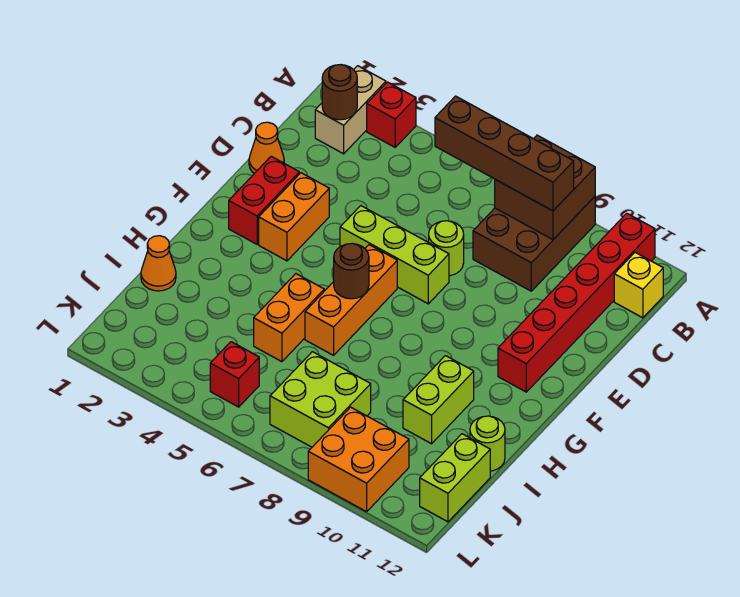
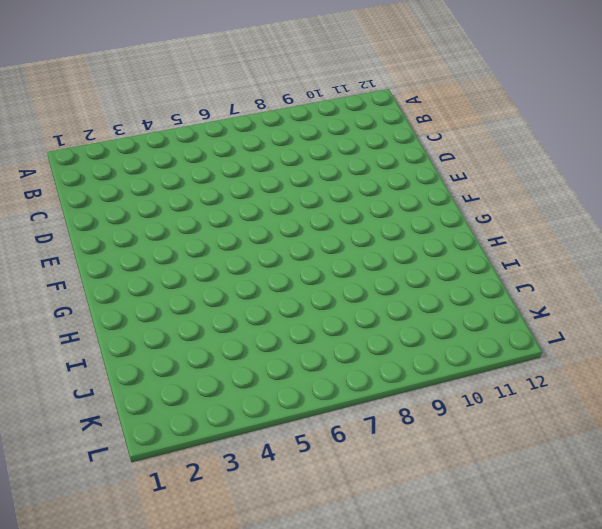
none -> tan 1x2 brick [315,66,386,154]
none -> red 1x1 brick [367,82,416,147]
none -> brown 2x3 brick [473,197,595,291]

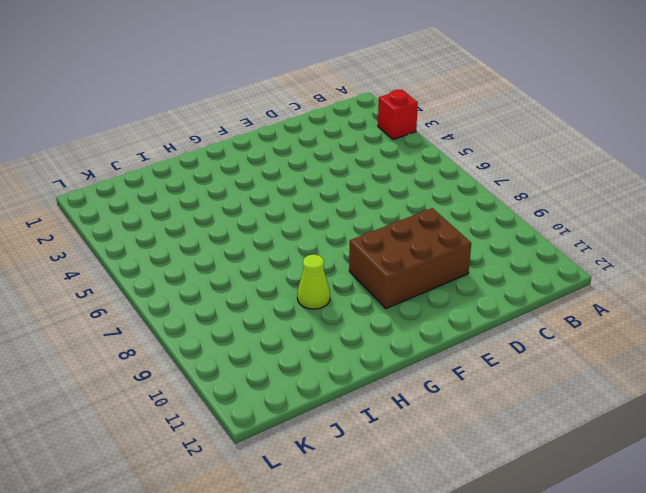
brown 2x3 brick [349,208,471,308] -> brown 2x3 brick moved to [473,197,595,291]
lime 1x1 cone [297,254,330,309] -> none
none -> tan 1x2 brick [315,66,386,154]
none -> red 1x6 brick [498,213,655,392]
none -> yellow 1x1 brick [614,252,663,318]

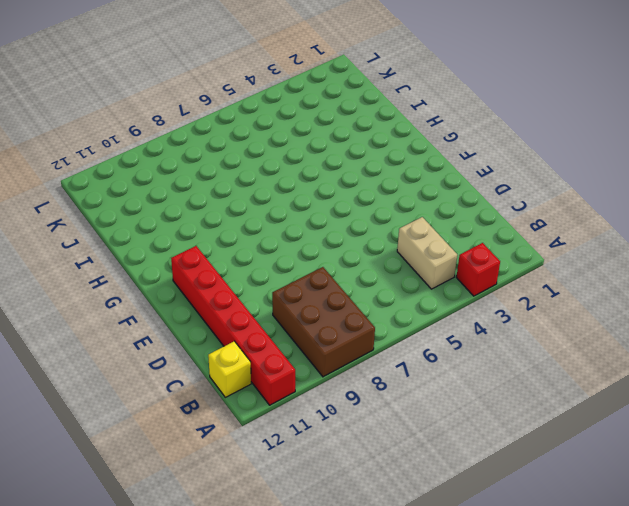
tan 1x2 brick [397,217,457,289] -> tan 1x2 brick moved to [315,66,386,154]
none -> orange 1x1 cone [249,122,284,173]
none -> lime 1x1 round brick [429,221,464,276]
none -> red 1x2 brick [229,156,299,244]

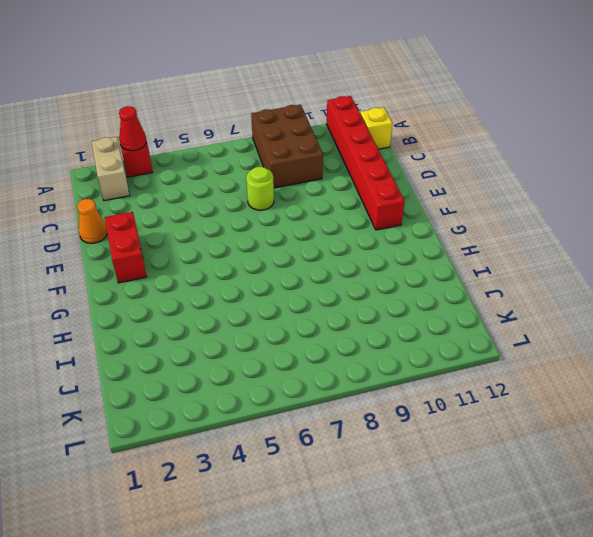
red 1x1 cone [119,106,146,151] -> none
none -> orange 1x2 brick [259,173,329,261]
none -> lime 1x3 brick [340,206,449,304]
none -> orange 1x3 brick [305,245,397,355]

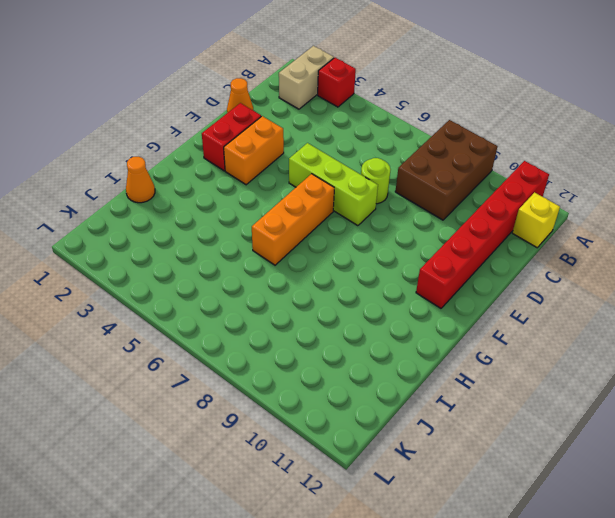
none -> orange 1x2 brick [254,274,324,362]
none -> lime 1x2 brick [403,356,474,444]
none -> lime 1x1 round brick [470,416,505,471]

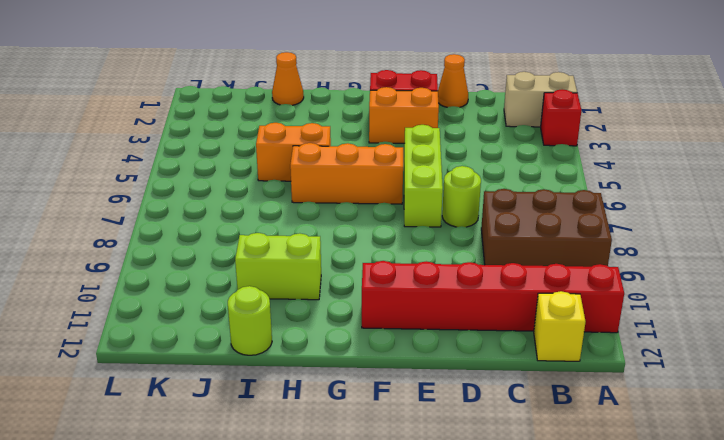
none -> lime 2x2 brick [270,352,371,447]
none -> lime 1x2 brick [420,434,490,522]
none -> red 1x1 brick [210,342,259,407]

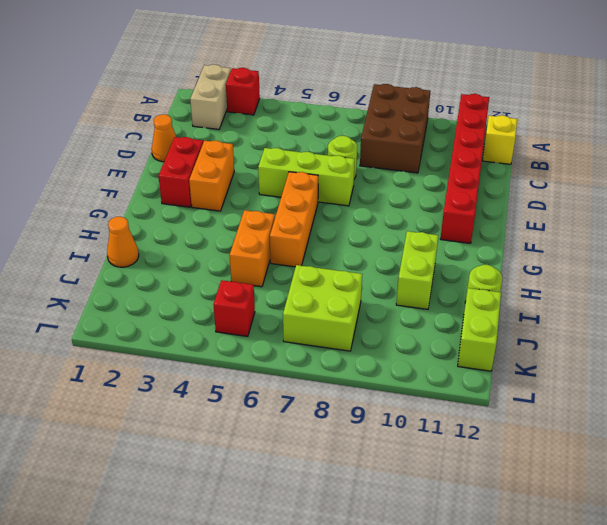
none -> orange 2x2 brick [308,407,409,512]
none -> brown 2x2 brick [495,135,595,240]
none -> brown 1x1 round brick [322,65,357,120]

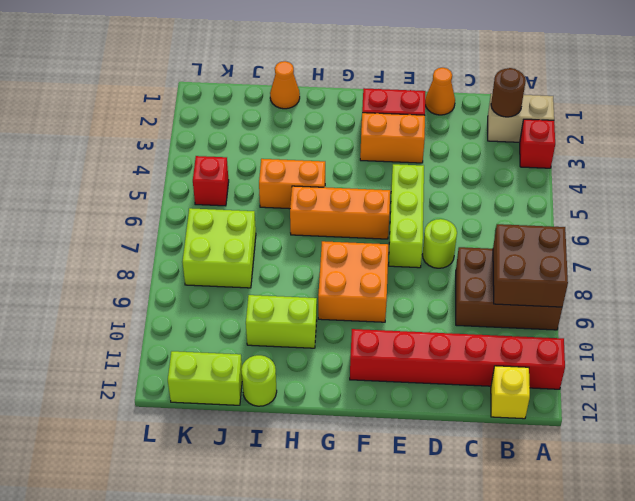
orange 2x2 brick [318,241,388,322] -> orange 2x2 brick moved to [308,407,409,512]
none -> brown 1x1 round brick [334,243,369,299]
none -> brown 1x4 brick [435,96,574,211]

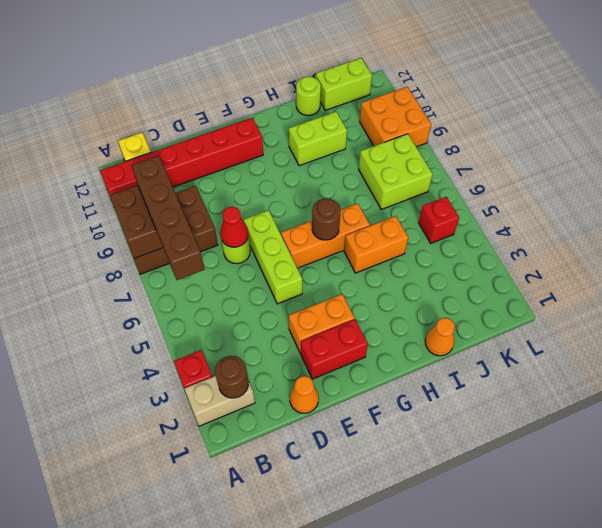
red 1x1 cone [220,207,248,247] -> none

